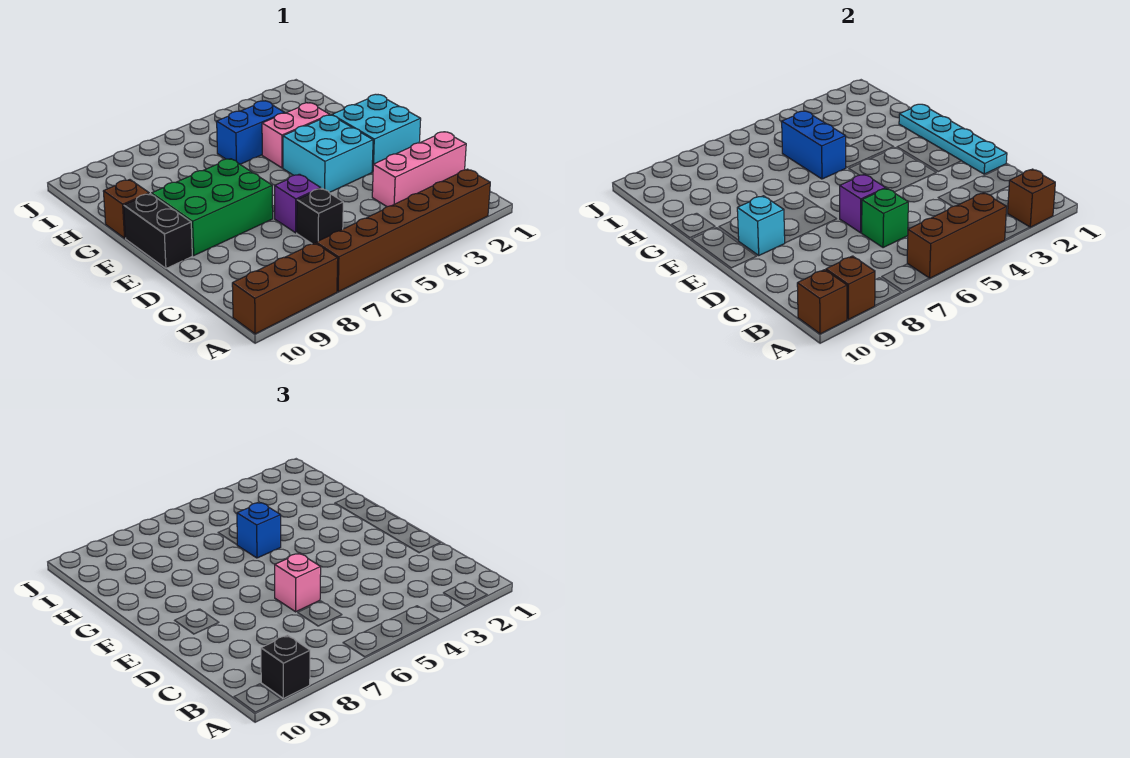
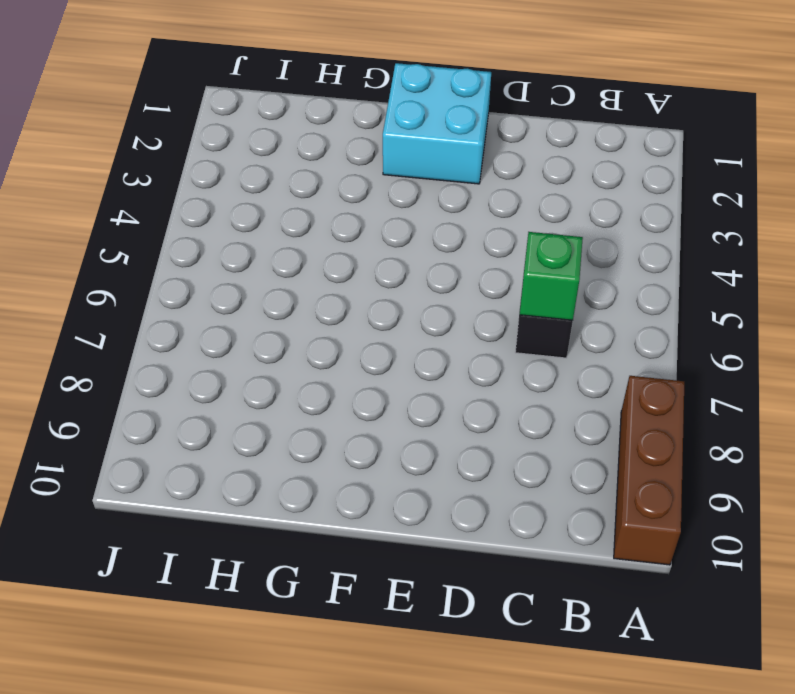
none -> brown 1x6 brick [316,169,490,292]
none -> pink 1x3 brick [372,132,466,207]
none -> purple 1x1 brick [275,174,321,233]

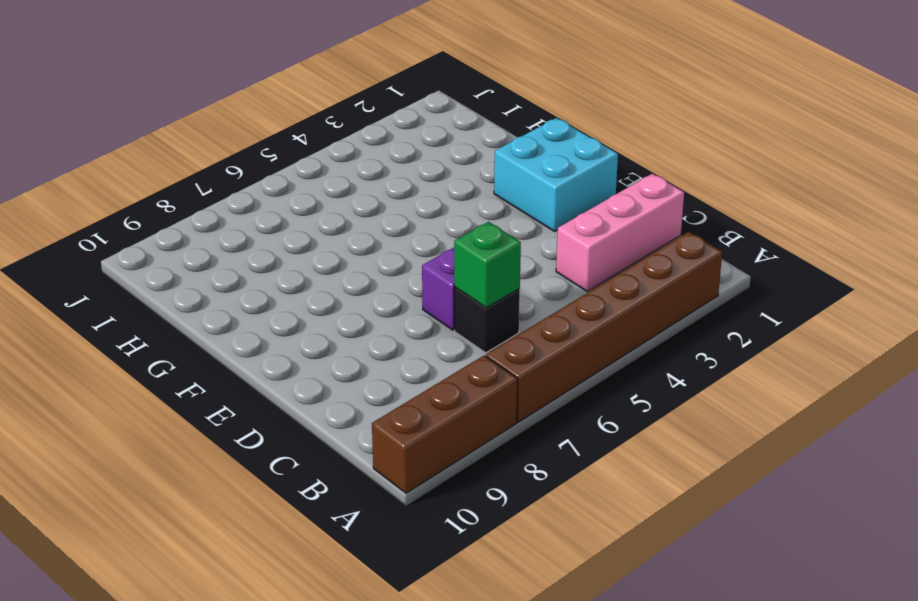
none -> cyan 2x2 brick [283,115,373,193]
none -> green 2x3 brick [152,159,273,255]
none -> black 1x2 brick [124,194,192,268]

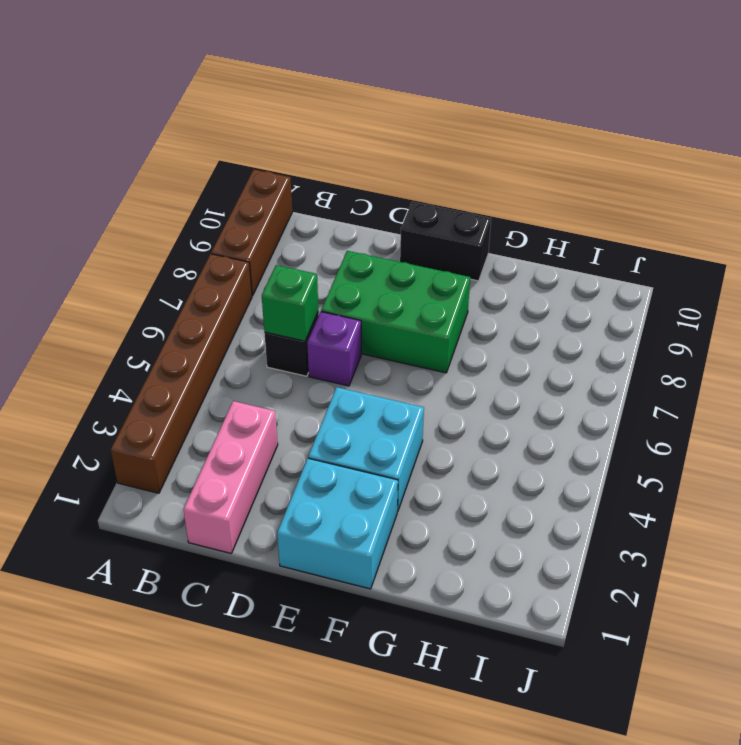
green 2x3 brick [321,251,470,373] -> green 2x3 brick turned to [152,159,273,255]
none -> pink 1x2 brick [262,103,329,168]
none -> brown 1x1 brick [103,180,149,238]
none -> blue 1x2 brick [217,101,284,164]

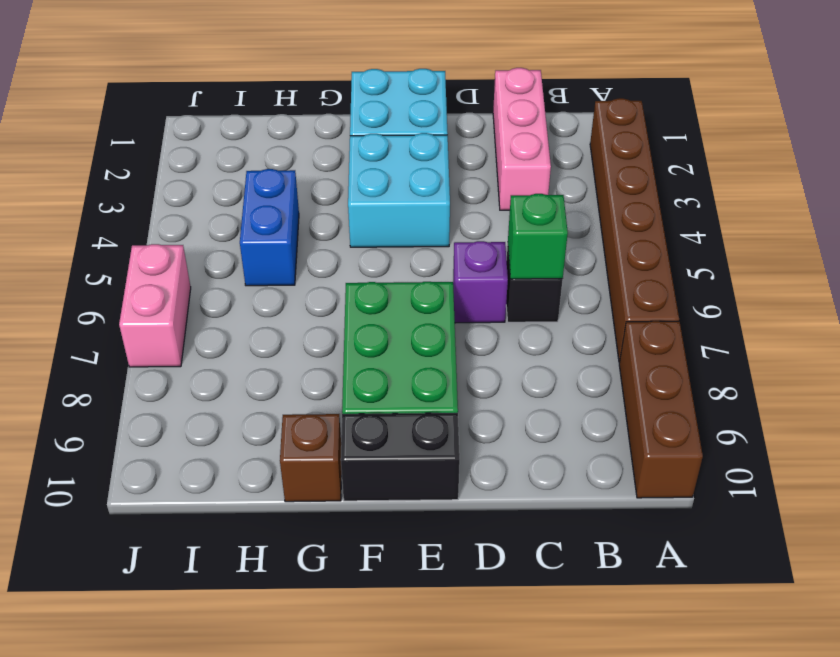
pink 1x2 brick [119,244,191,367] -> pink 1x2 brick moved to [262,103,329,168]
none -> brown 1x1 brick [1008,169,1055,227]
none -> brown 1x3 brick [907,193,1007,278]
none -> brown 1x1 brick [826,256,875,320]

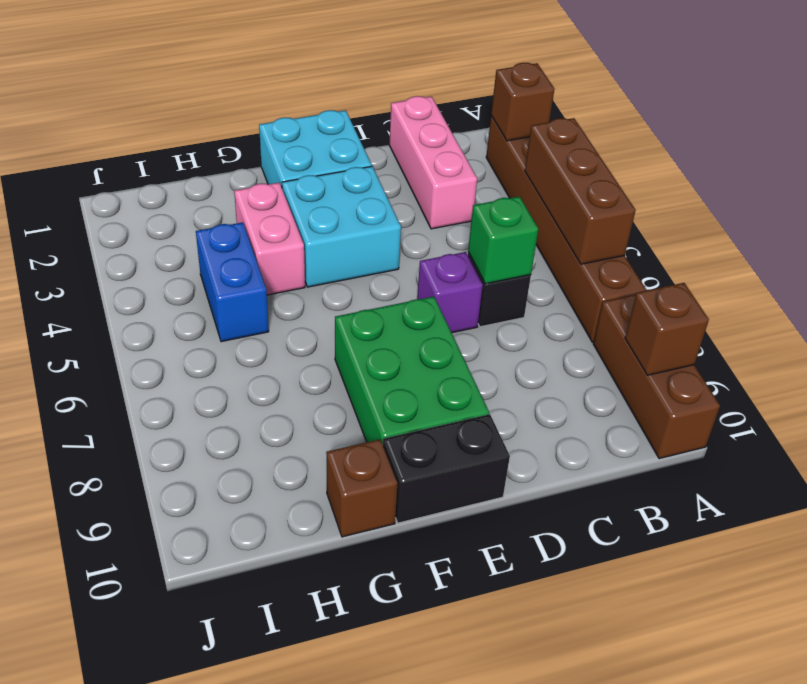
none -> brown 1x1 brick [797,270,847,334]
none -> cyan 1x4 plate [899,104,1007,174]
none -> purple 1x1 brick [840,174,886,233]

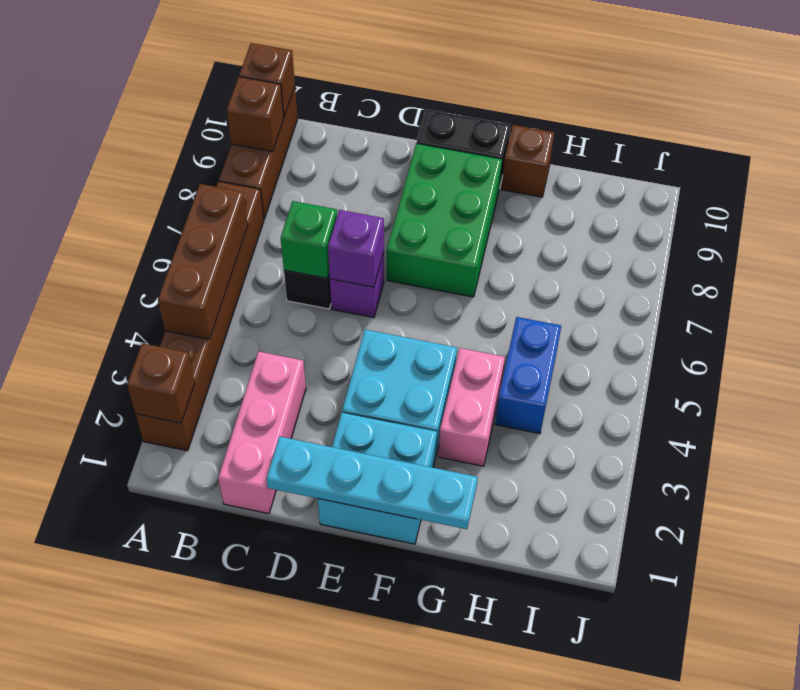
none -> cyan 1x1 brick [737,196,785,255]
none -> blue 1x2 brick [782,111,846,179]
none -> black 1x1 brick [261,635,310,699]

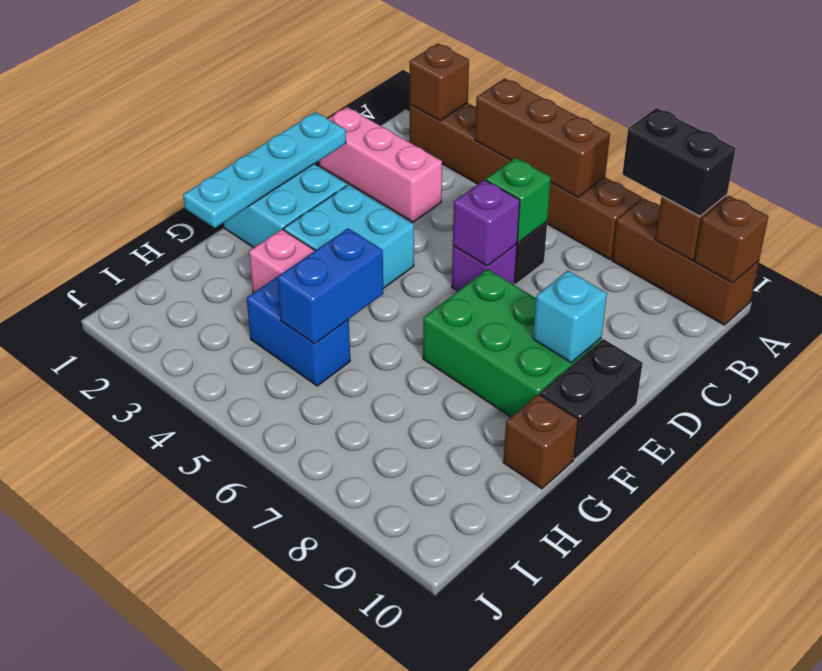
black 1x2 brick [622,108,736,216] -> black 1x1 brick [261,635,310,699]
none -> pink 1x1 brick [275,553,321,612]
none -> blue 1x1 brick [237,503,281,558]

